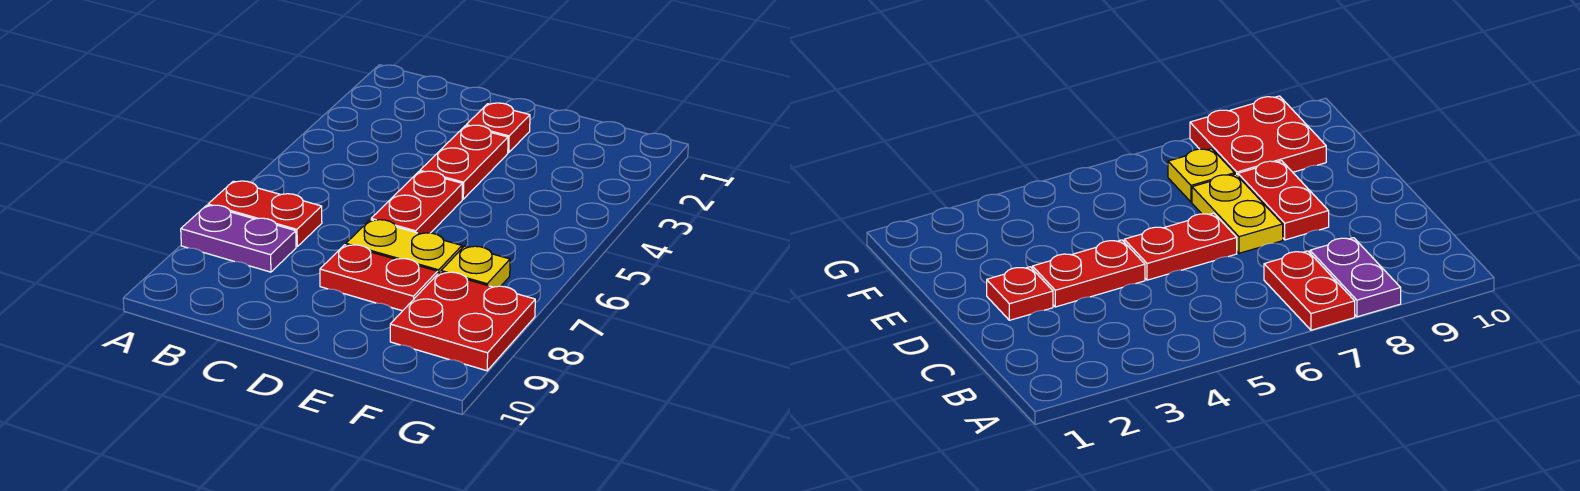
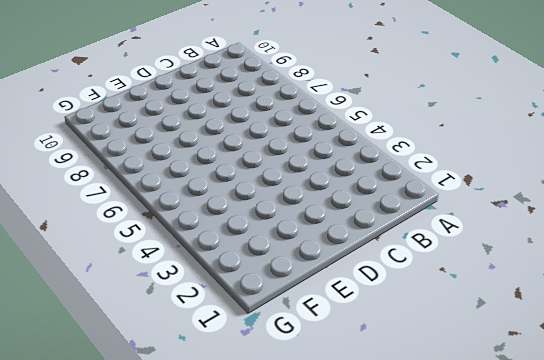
none -> red 1x2 plate [208,181,322,247]
none -> purple 1x2 plate [181,205,296,272]

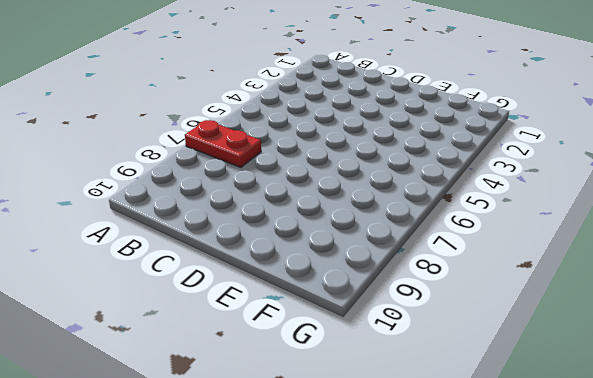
none -> purple 1x2 plate [181,205,296,272]
none -> red 1x1 plate [466,103,530,153]

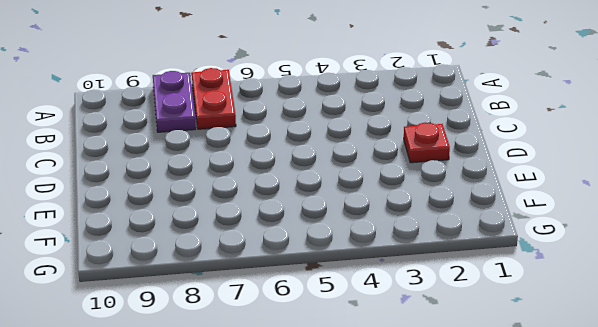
none -> red 1x2 plate [420,125,508,199]
none -> red 1x2 plate [371,171,463,234]

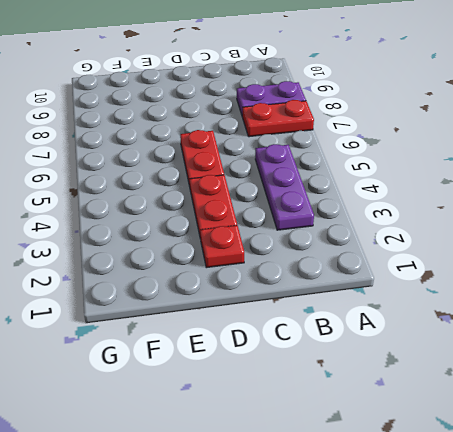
purple 1x3 plate [255,144,314,230] -> none
none -> yellow 1x2 plate [346,220,462,273]
none -> red 1x2 plate [320,245,438,311]

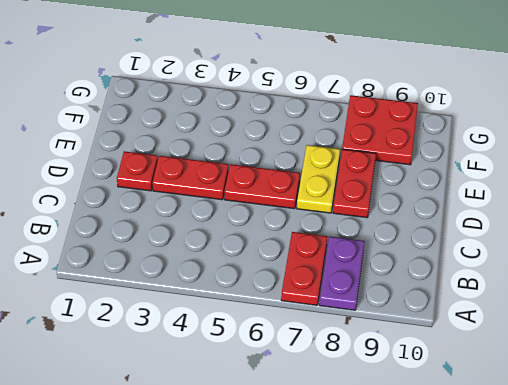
none -> yellow 1x1 plate [441,246,510,287]

